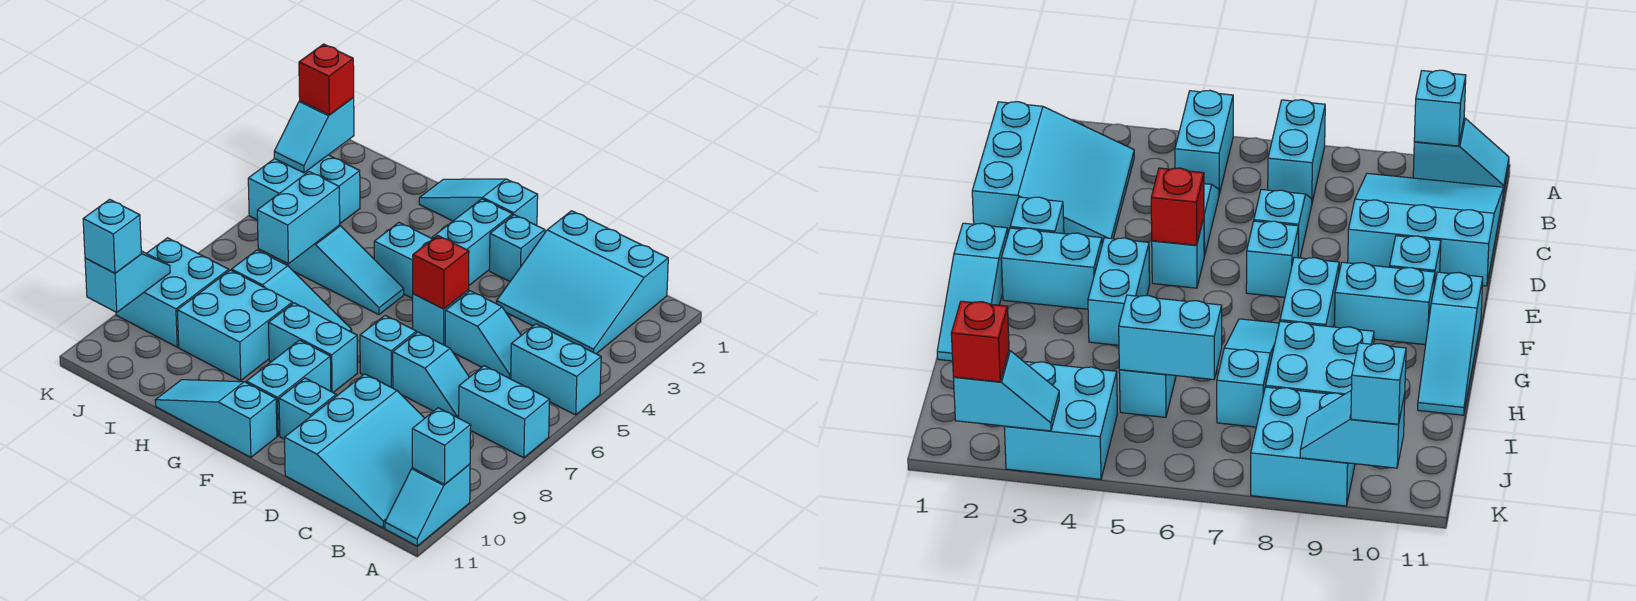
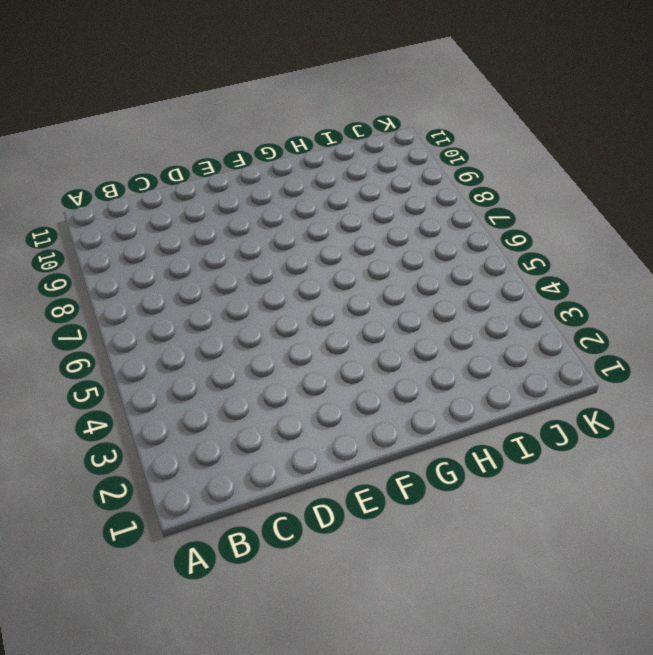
none -> cyan 1x2 brick [511,324,601,415]
none -> cyan 1x2 brick [459,366,550,458]
none -> cyan 1x2 slope [385,464,470,546]

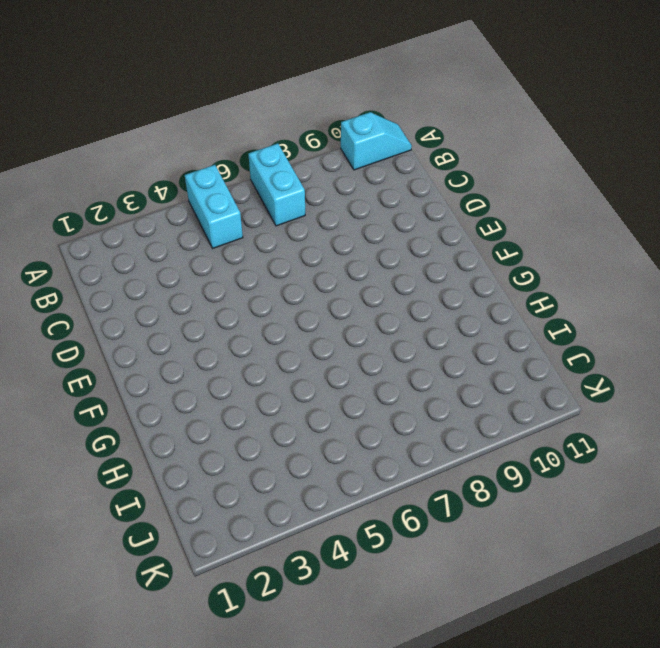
none -> cyan 3x3 slope [497,211,668,354]
none -> cyan 3x3 slope [285,374,425,528]
none -> cyan 1x2 slope [445,291,521,379]

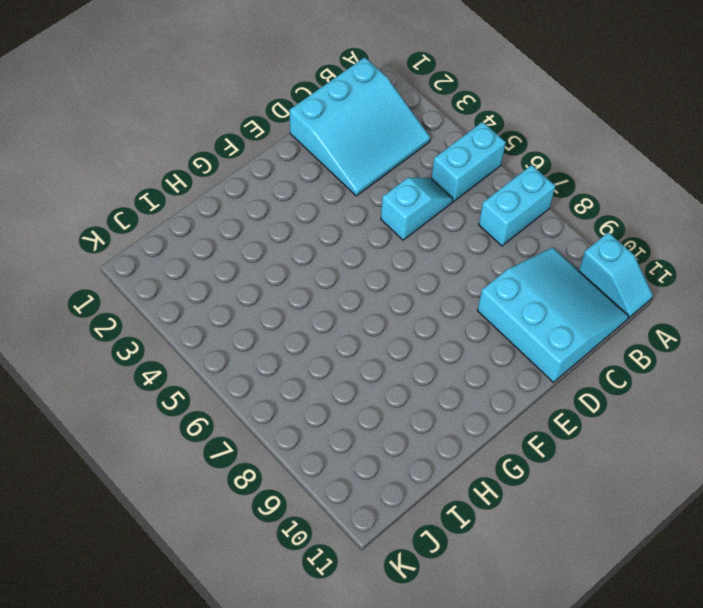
none -> cyan 1x2 slope [393,332,469,418]
none -> cyan 1x1 brick [490,215,545,281]
none -> cyan 1x1 brick [413,290,469,345]

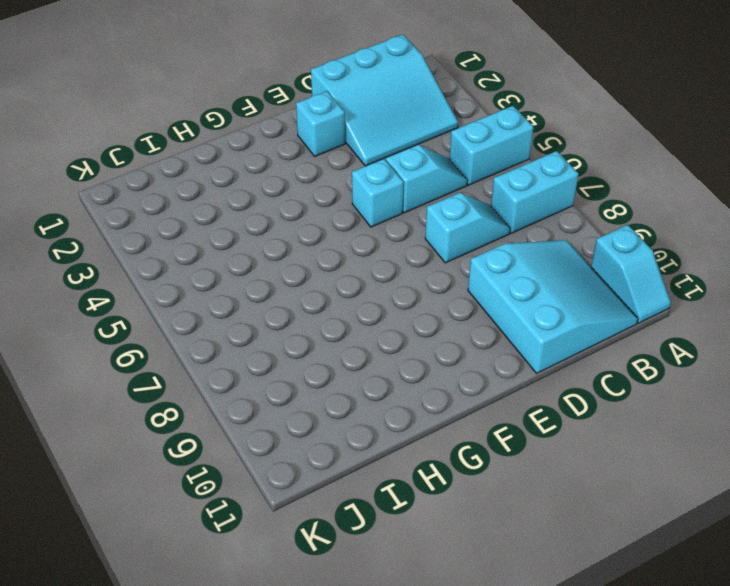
none -> cyan 1x1 brick [360,315,416,388]
none -> cyan 1x1 brick [279,378,336,439]
none -> cyan 1x3 slope [419,179,538,226]

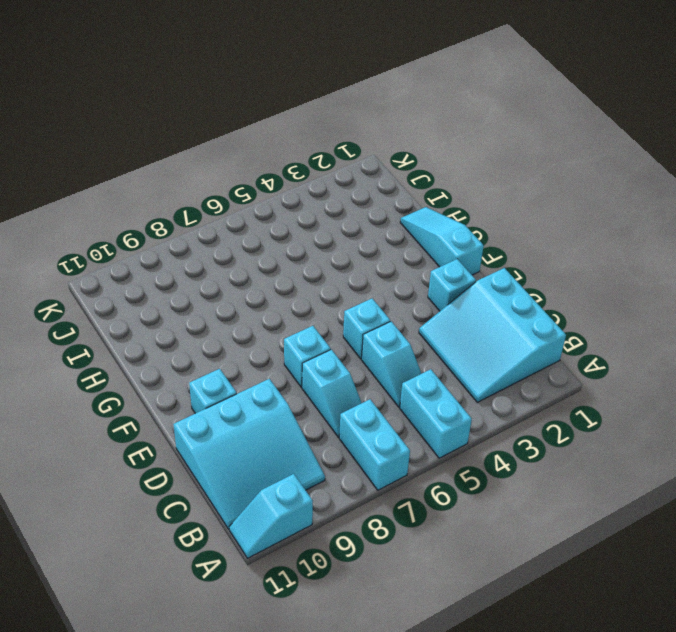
none -> cyan 1x2 brick [432,199,513,285]
none -> cyan 1x2 brick [374,223,432,298]
none -> cyan 1x2 brick [269,303,357,393]

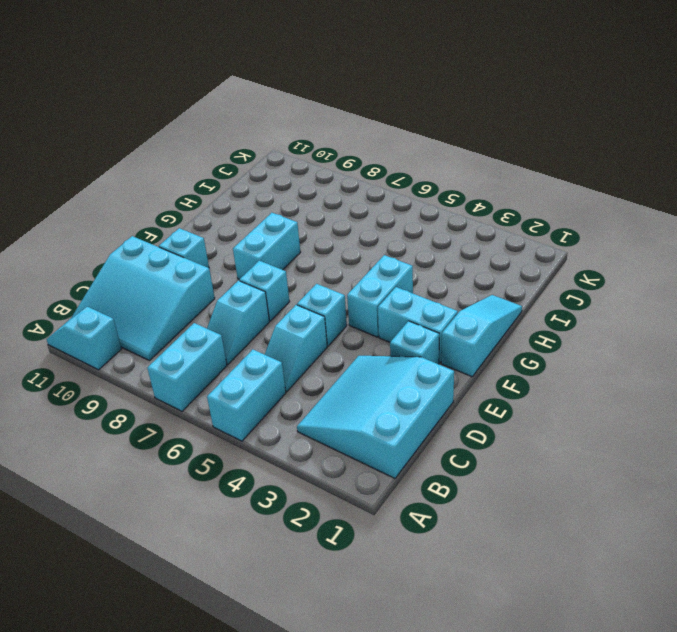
none -> cyan 1x2 brick [246,340,331,436]
none -> cyan 1x3 slope [155,380,277,457]
none -> cyan 1x3 slope [285,225,404,315]

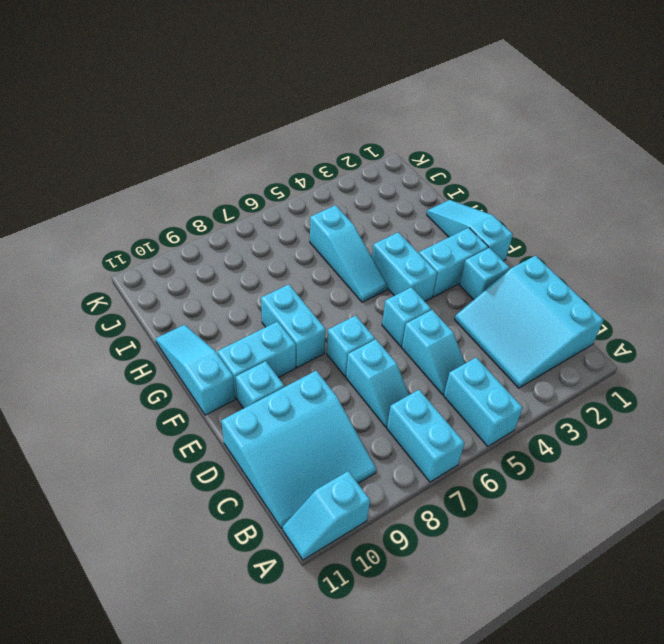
none -> cyan 1x3 slope [232,250,352,332]
none -> cyan 2x2 brick [177,270,293,380]
none -> cyan 2x2 brick [248,155,360,223]

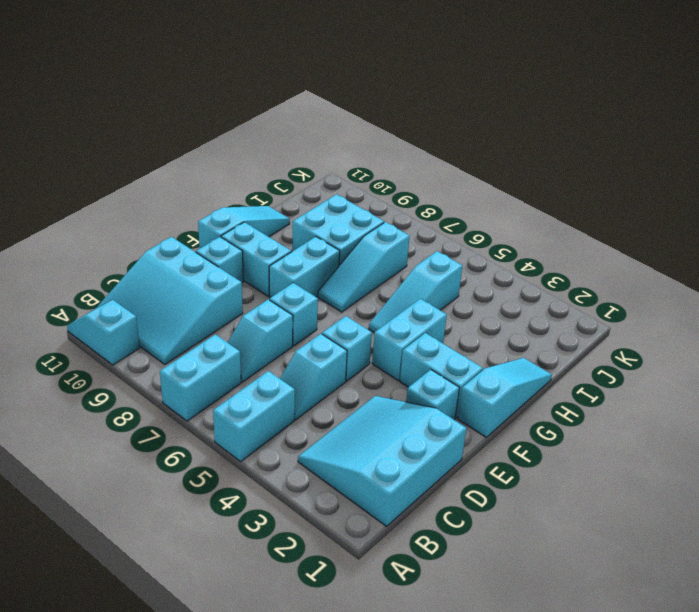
none -> cyan 2x2 brick [248,155,360,223]
none -> cyan 2x2 brick [116,238,229,347]
none -> cyan 1x1 brick [412,408,471,484]

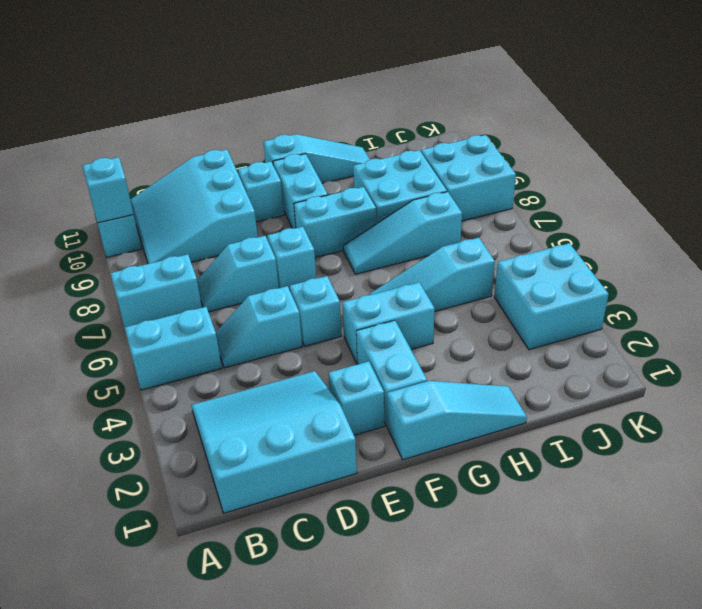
none -> red 1x1 brick [413,235,469,309]
none -> cyan 1x2 brick [257,172,340,264]
none -> cyan 1x2 slope [274,98,354,173]

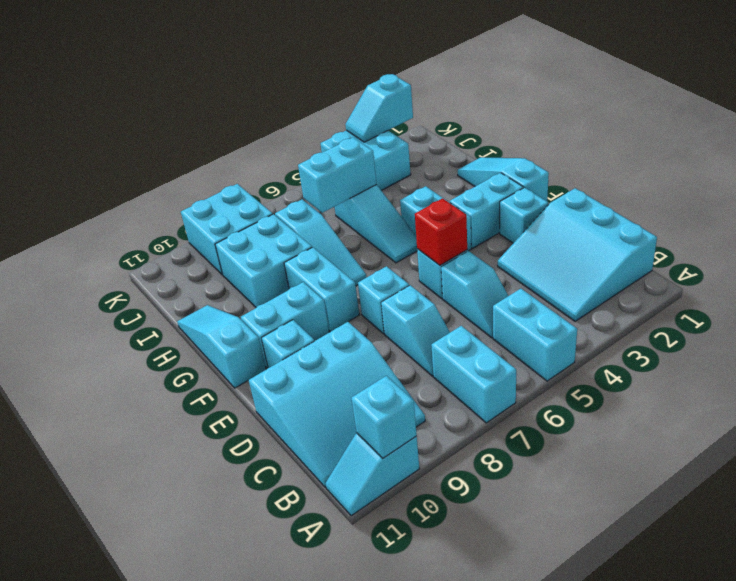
none -> cyan 1x2 slope [85,251,170,312]
none -> red 1x1 brick [299,44,354,115]
none -> cyan 1x1 brick [83,199,141,273]

